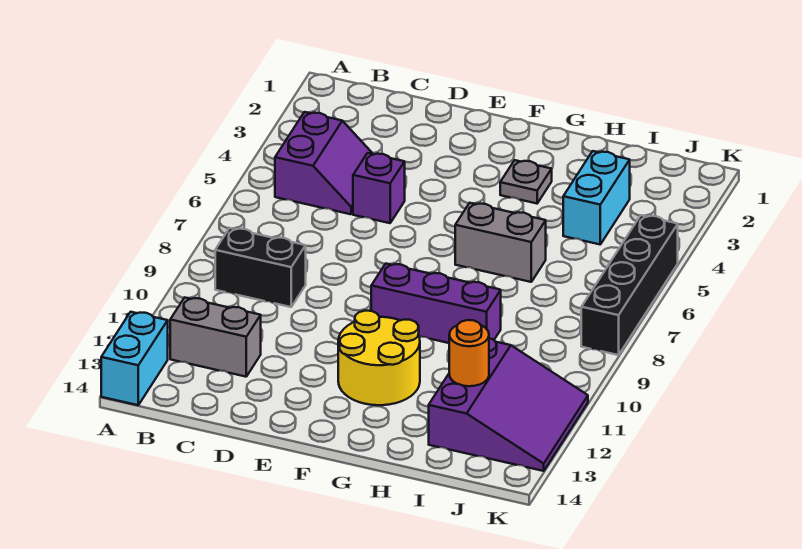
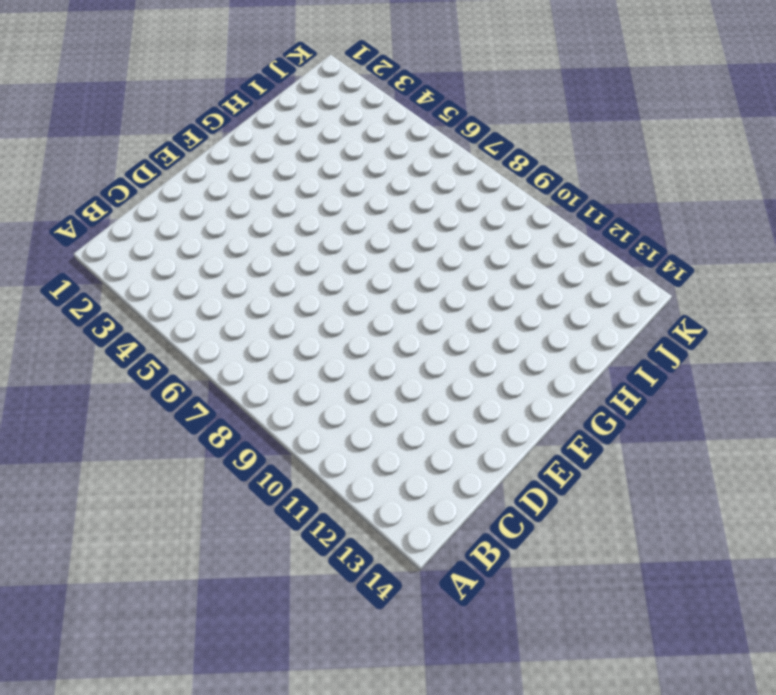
none -> cyan 1x2 brick [101,312,168,405]
none -> purple 2x2 slope [275,112,373,214]
none -> black 1x2 brick [215,228,306,307]

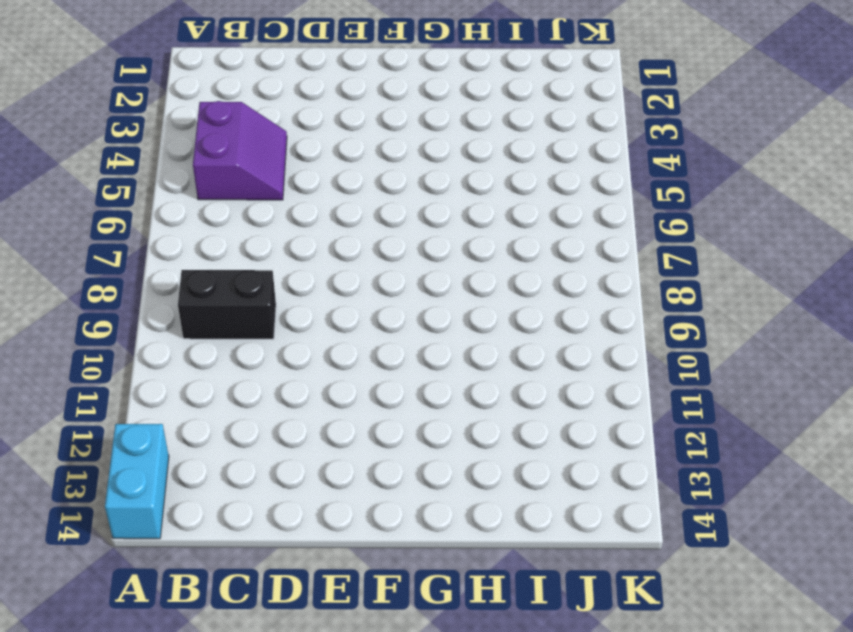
none -> grey 1x2 brick [170,297,261,377]
none -> purple 1x1 brick [353,153,405,223]
none -> purple 1x3 brick [371,264,501,343]

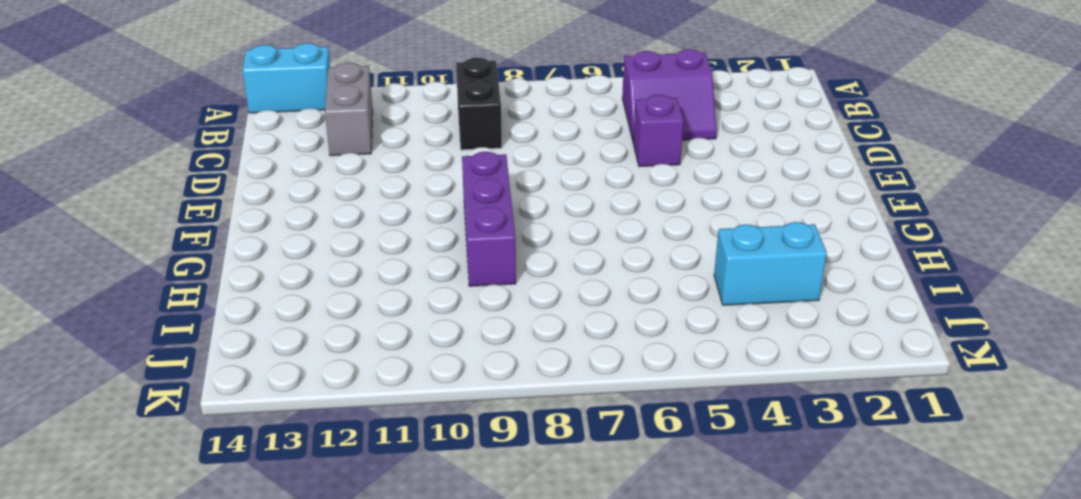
none -> yellow 2x2 round brick [338,311,420,405]
none -> grey 1x1 plate [500,160,552,204]
none -> grey 1x2 brick [455,203,546,282]

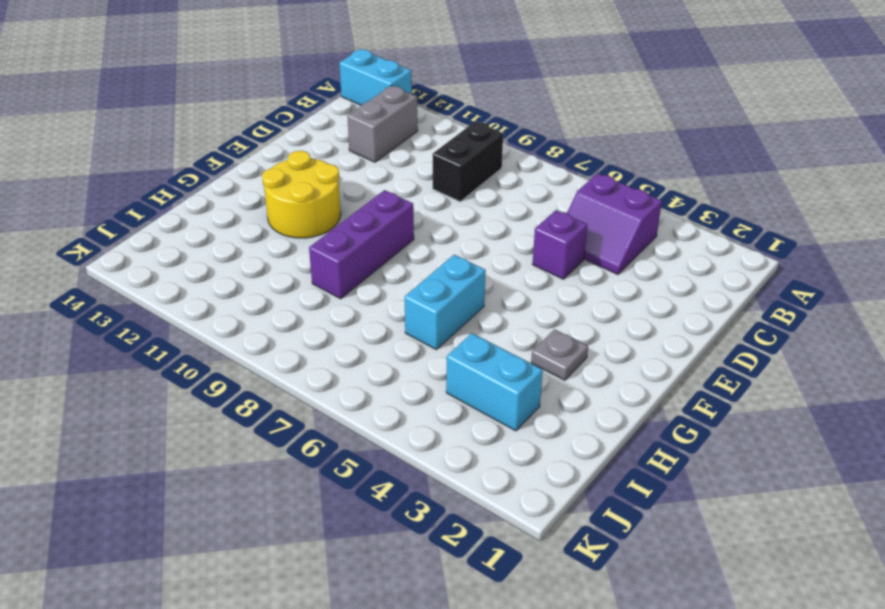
cyan 1x2 brick [405,255,486,350] -> grey 1x2 brick [455,203,546,282]
none -> purple 3x3 slope [429,338,588,471]
none -> black 1x4 brick [581,215,678,355]
none -> orange 1x1 round brick [449,320,489,386]

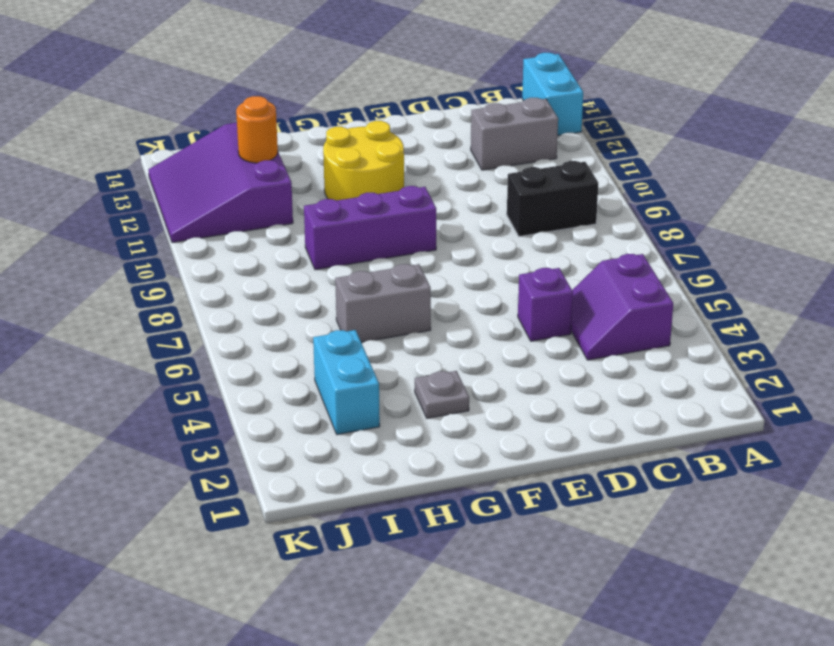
none -> black 1x4 brick [581,215,678,355]

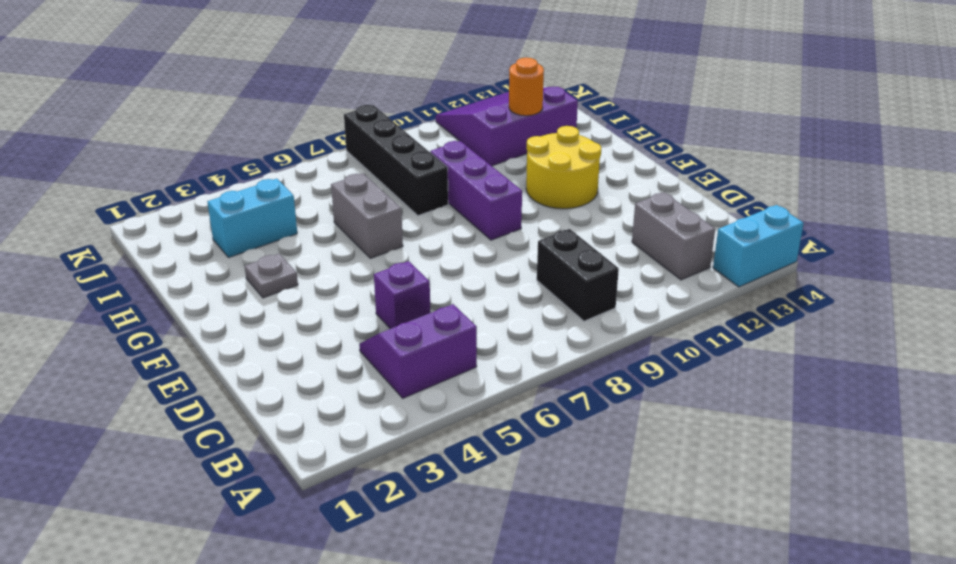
black 1x4 brick [344,105,448,216] -> black 1x4 brick turned to [581,215,678,355]

